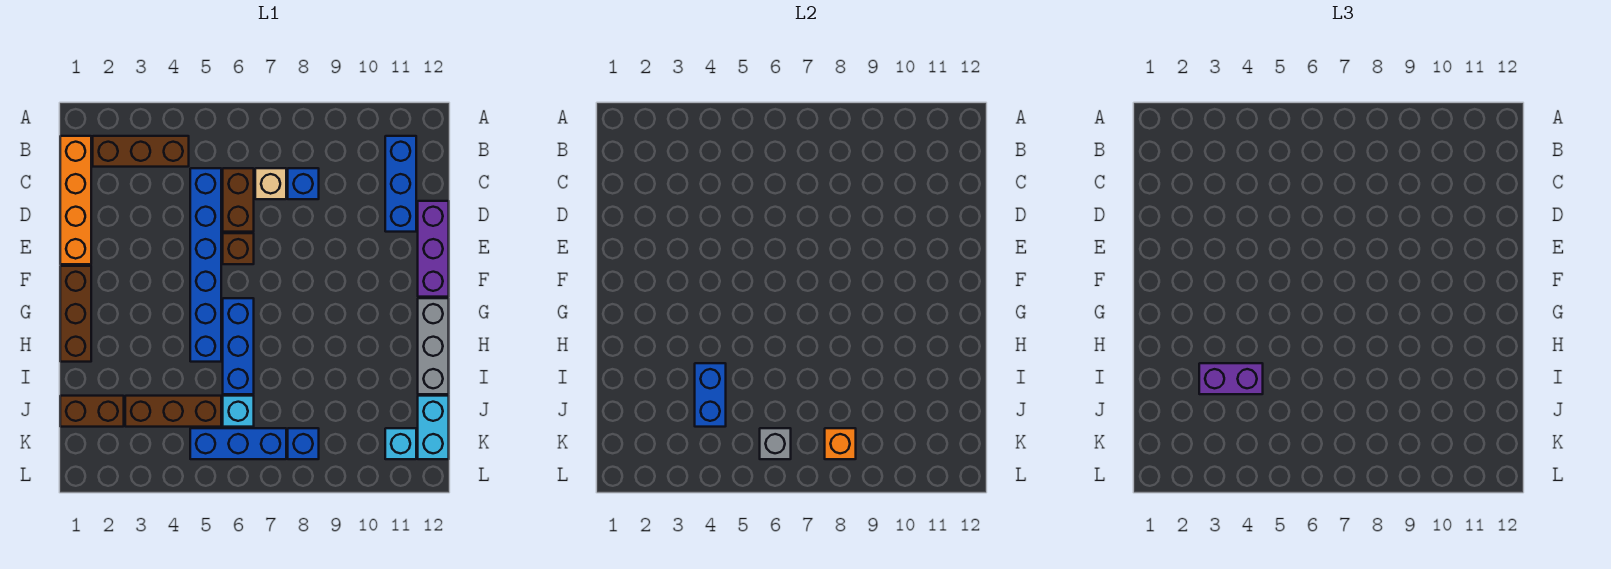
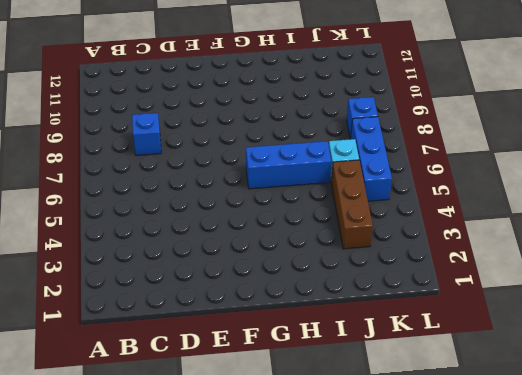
none -> orange 1x4 brick [60,136,91,264]
none -> brown 1x3 brick [93,136,189,167]
none -> blue 1x3 brick [385,136,416,232]

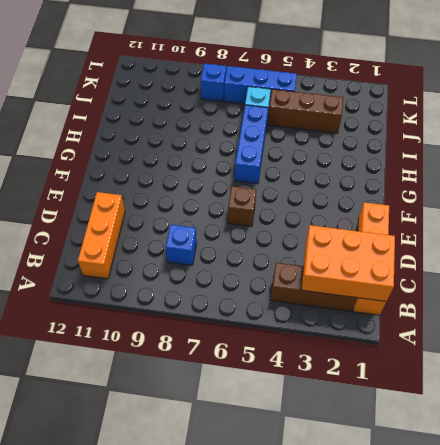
orange 2x3 brick [301,225,395,301] -> none
orange 1x3 brick [78,192,125,279] -> blue 1x3 brick [385,136,416,232]
none -> blue 1x6 brick [190,168,221,362]
none -> brown 1x2 brick [223,168,254,232]
none -> tan 1x1 brick [255,168,286,199]

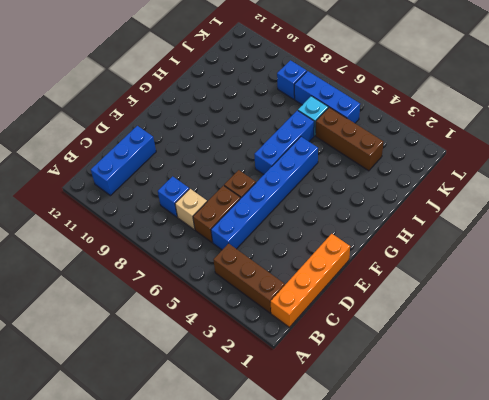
none -> purple 1x3 brick [418,201,449,297]
none -> brown 1x3 brick [60,266,91,362]
none -> grey 1x3 brick [418,298,449,394]

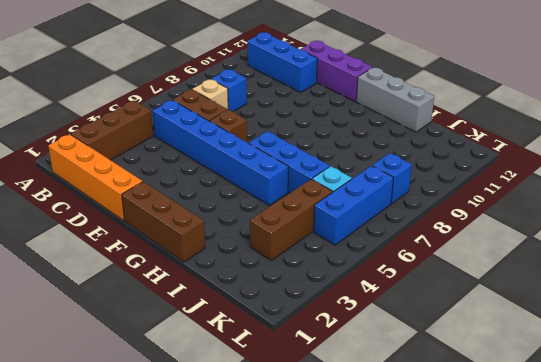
none -> brown 1x2 brick [60,396,124,427]
none -> cyan 1x2 brick [418,396,449,459]
none -> cyan 1x1 brick [385,428,416,459]

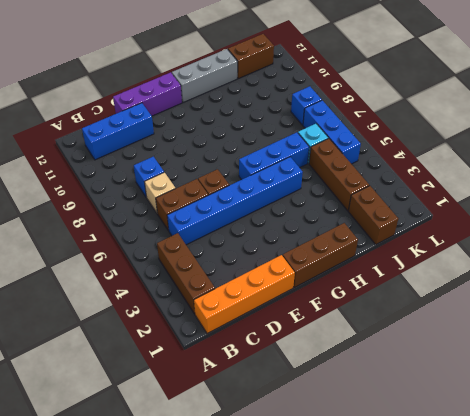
brown 1x2 brick [228,34,274,79] -> cyan 1x2 brick [418,396,449,459]
none -> cyan 1x1 brick [385,428,416,459]
none -> blue 1x2 brick [695,363,726,427]
none -> grey 1x1 brick [760,428,791,459]

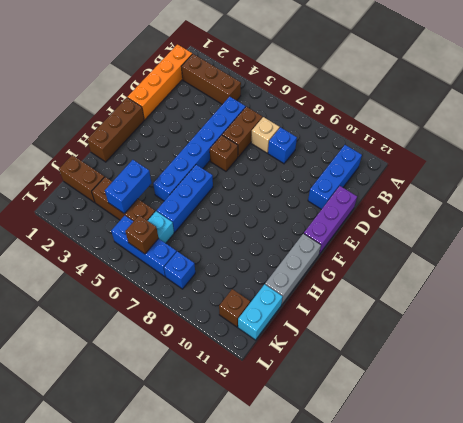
brown 1x1 brick [125,215,159,254] -> grey 1x1 brick [760,428,791,459]
brown 1x1 brick [219,289,250,327] -> cyan 1x1 brick [385,428,416,459]
none -> orange 1x1 brick [825,428,856,459]
none -> purple 1x2 brick [1199,363,1263,394]

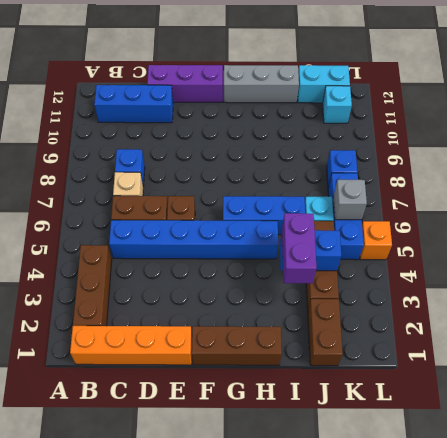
orange 1x1 brick [360,221,392,260] -> orange 1x1 brick moved to [825,428,856,459]

